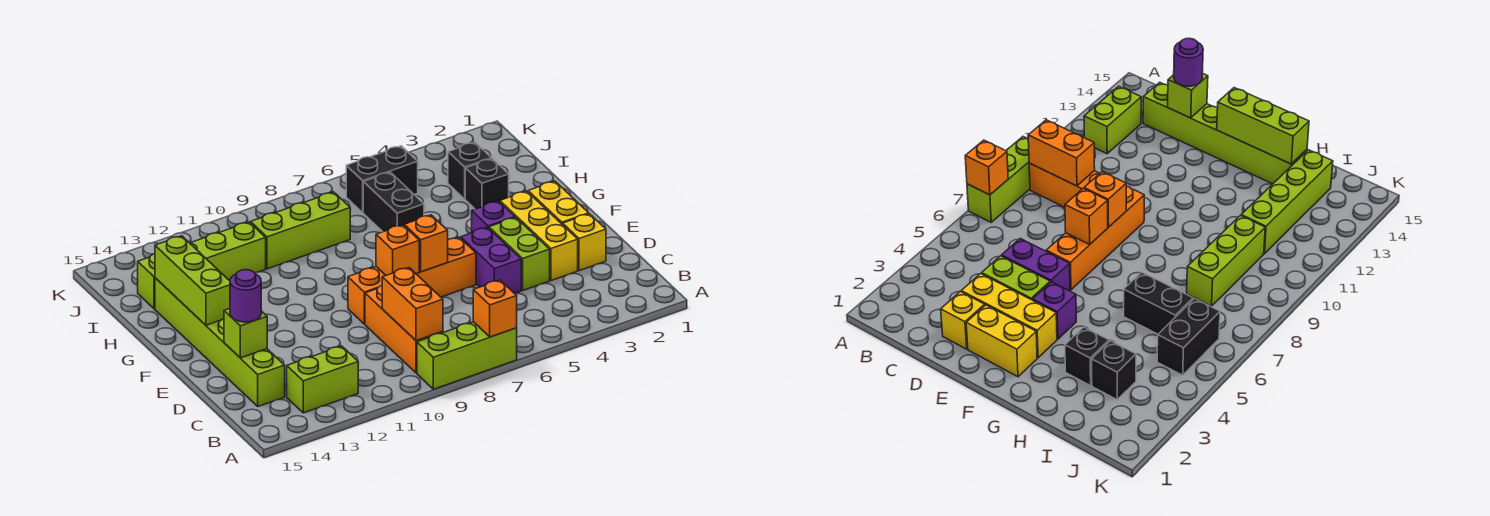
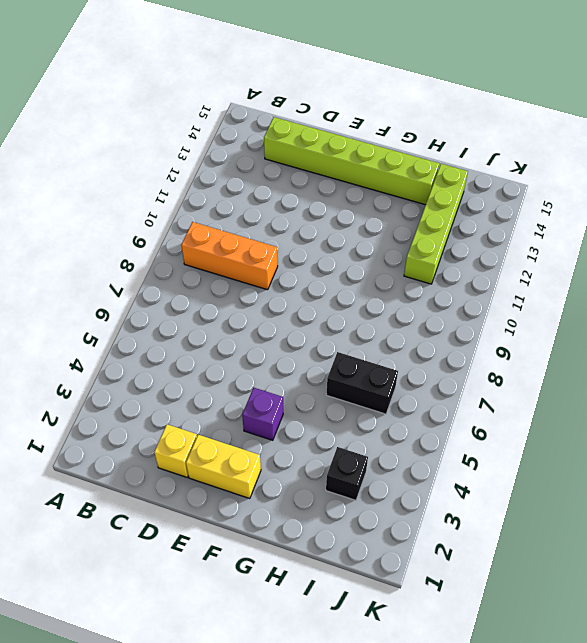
none -> lime 1x3 brick [417,322,517,389]
none -> lime 1x2 brick [287,346,358,413]
none -> yellow 1x3 brick [500,191,578,281]

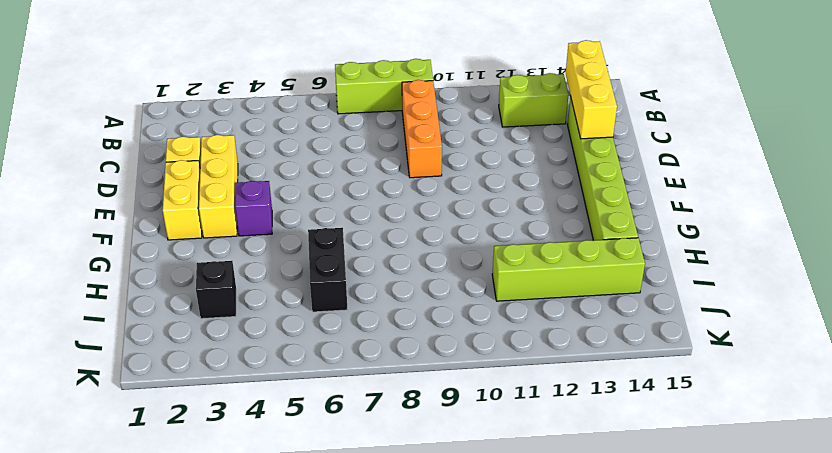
yellow 1x3 brick [566,40,617,139] -> lime 1x1 brick [224,308,267,358]
none -> lime 1x2 brick [489,217,550,290]
none -> purple 1x2 brick [461,227,521,293]
none -> orange 1x4 brick [348,237,476,324]

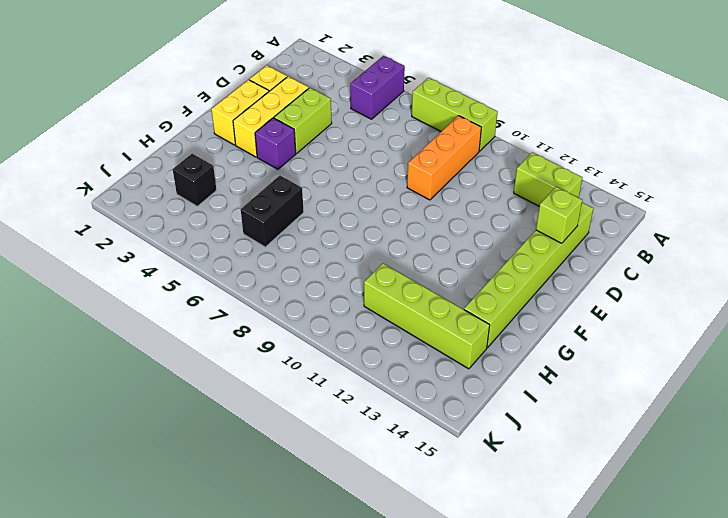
purple 1x2 brick [350,56,405,119] -> purple 1x2 brick moved to [461,227,521,293]
none -> orange 1x4 brick [348,237,476,324]
none -> black 1x1 brick [465,159,509,209]
none -> lime 1x3 brick [251,192,350,269]

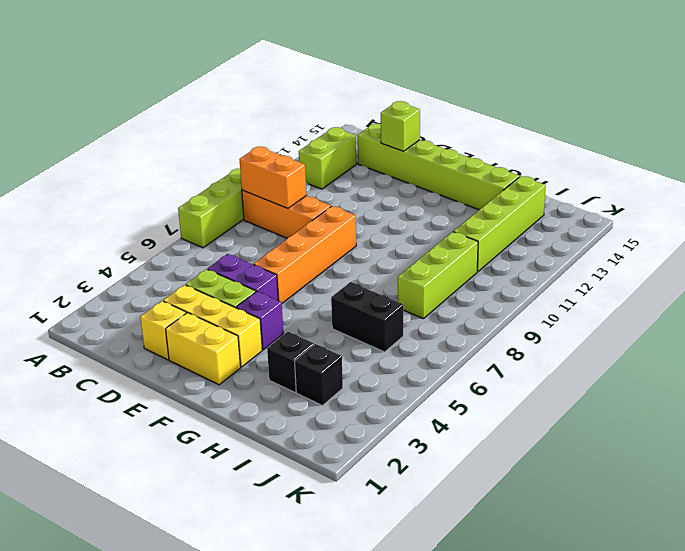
none -> black 1x2 brick [346,146,418,212]
none -> orange 1x1 brick [473,280,517,337]
none -> orange 1x1 brick [404,215,448,272]

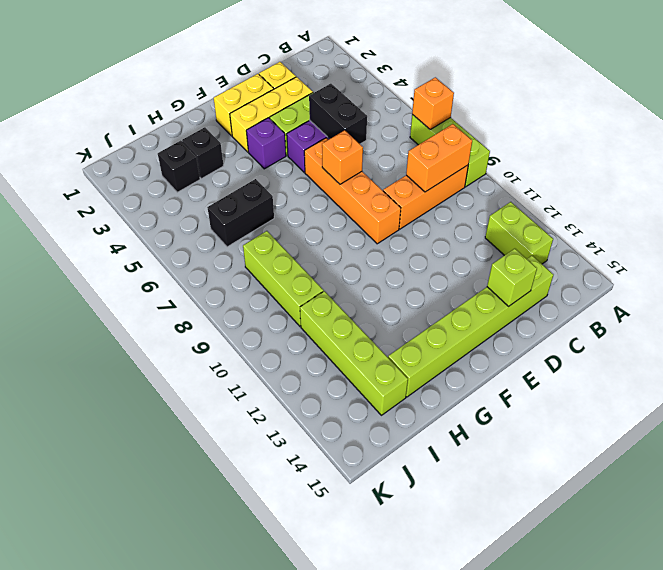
black 1x2 brick [309,83,367,144] -> black 1x2 brick moved to [346,146,418,212]
none -> orange 1x1 brick [376,225,419,275]
none -> lime 1x3 brick [155,236,230,325]
none -> purple 1x1 round brick [230,270,261,322]

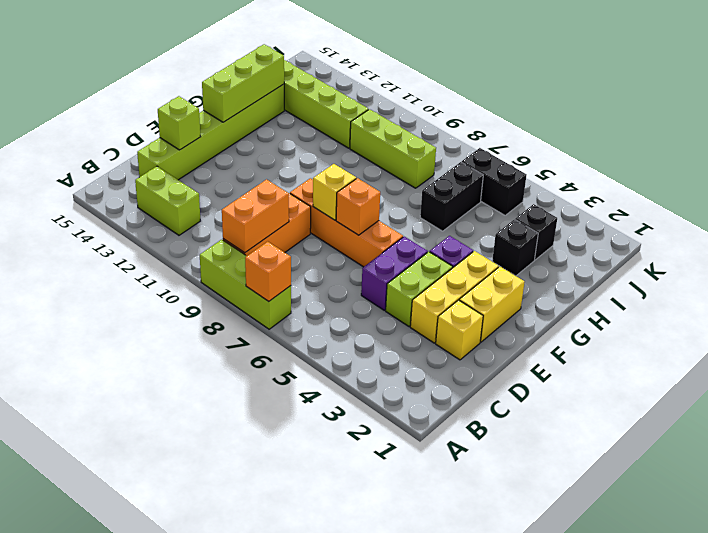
yellow 1x1 brick [313,164,356,220] -> orange 1x1 brick [376,225,419,275]
none -> purple 1x1 round brick [230,270,261,322]

